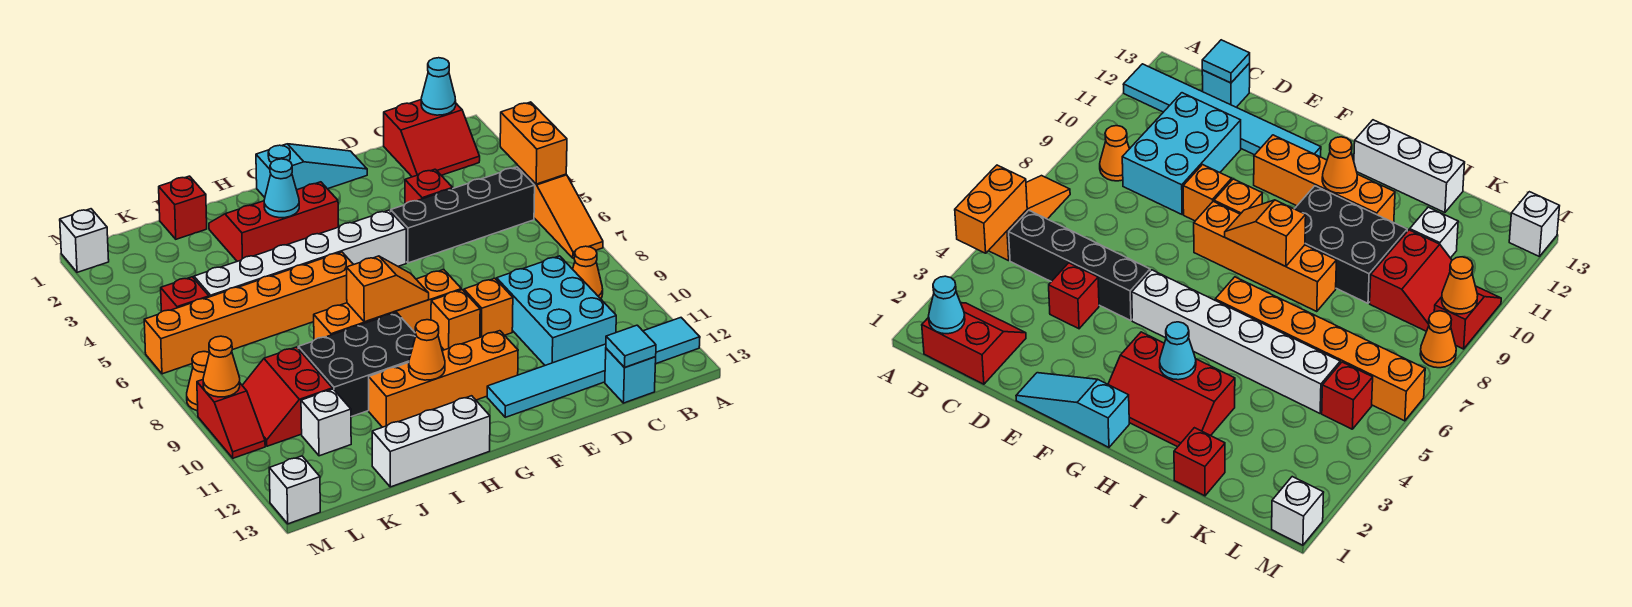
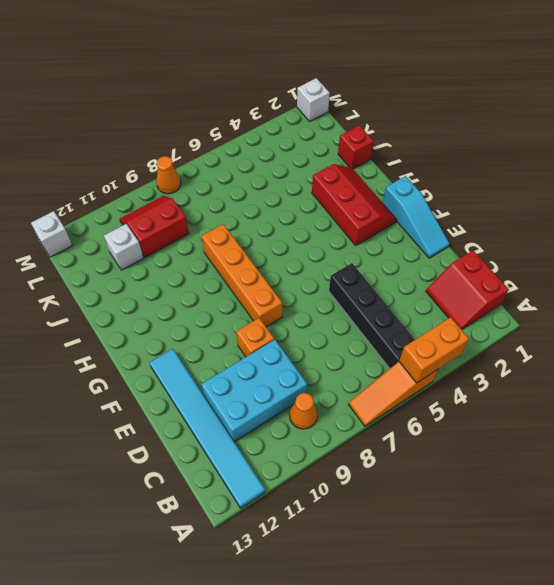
none -> cyan 1x1 brick [605,348,656,403]
none -> red 1x1 brick [405,169,453,204]
none -> white 1x6 brick [194,210,406,297]
none -> orange 1x1 brick [431,290,480,350]

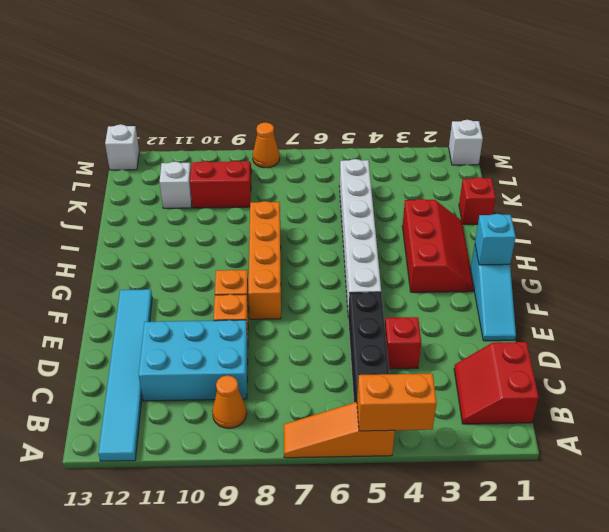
cyan 1x1 brick [475,214,516,265] -> cyan 1x1 brick moved to [605,348,656,403]
none -> orange 1x4 brick [369,331,518,427]
none -> orange 1x6 brick [144,252,353,374]
none -> black 2x3 brick [298,313,416,417]
none -> white 1x3 brick [372,396,490,487]

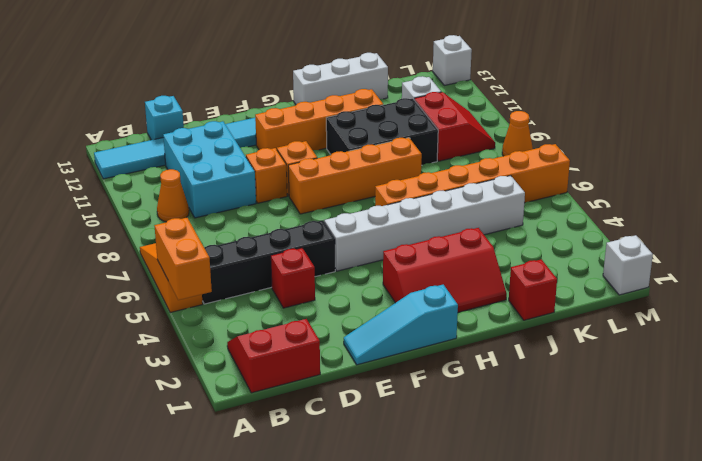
none -> red 1x1 brick [161,277,209,312]
none -> red 1x2 slope [197,380,265,458]
none -> cyan 1x1 cone [421,58,456,115]
none -> cyan 1x1 tile [606,325,656,367]

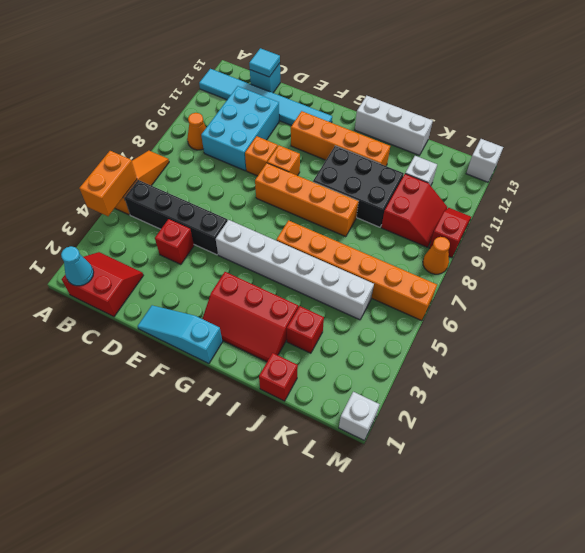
red 1x1 brick [287,306,324,353] -> red 1x1 brick moved to [161,277,209,312]
none -> orange 1x2 slope [347,256,429,322]
none -> cyan 1x1 cone [264,159,299,218]
none -> orange 1x1 cone [409,320,445,380]
none -> orange 1x1 cone [203,336,240,397]

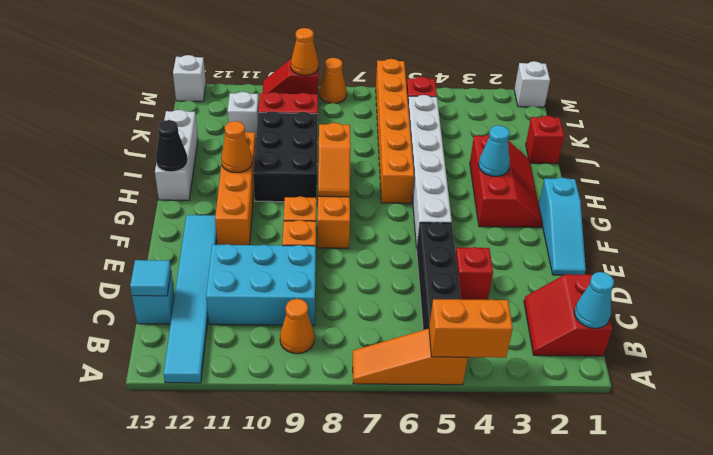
black 1x1 cone [156,120,188,172] -> none

